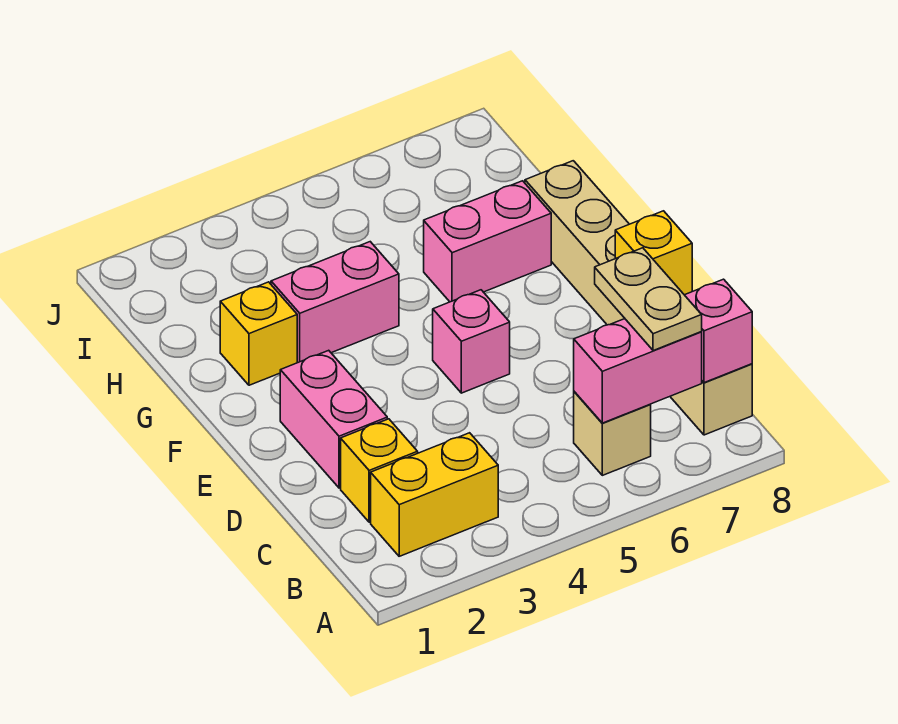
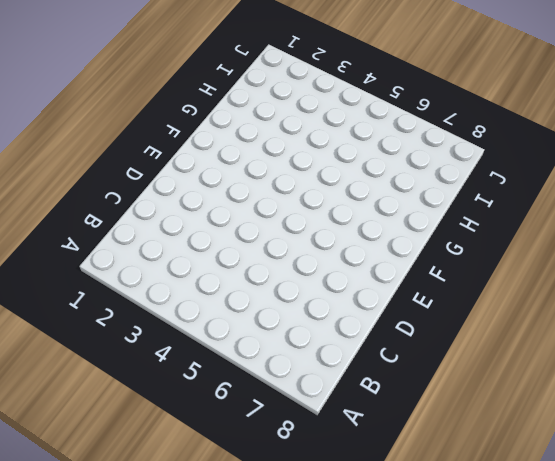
none -> yellow 1x2 brick [371,433,498,556]
none -> tan 1x1 brick [574,392,651,475]
none -> tan 1x6 brick [525,161,752,435]

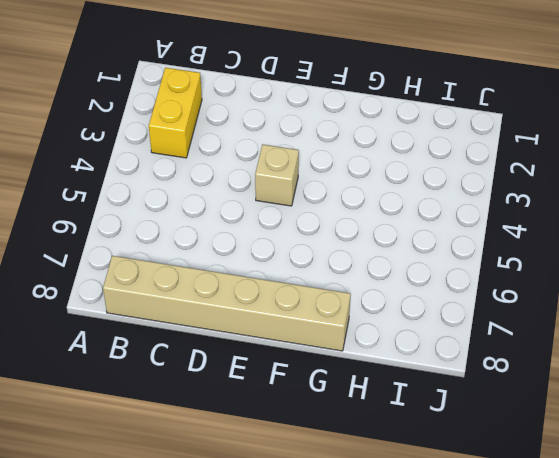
tan 1x1 brick [255,144,299,206] -> tan 1x1 brick moved to [574,392,651,475]
none -> yellow 1x1 brick [341,419,418,522]
none -> pink 1x2 brick [280,350,387,488]
none -> pink 1x1 brick [433,290,510,393]

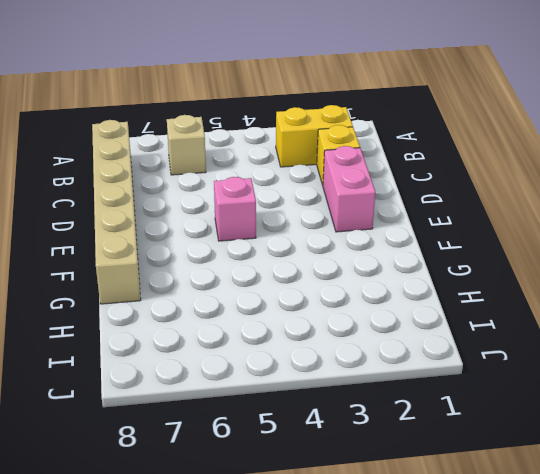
none -> yellow 1x1 brick [220,282,297,385]
none -> pink 1x2 brick [271,242,399,363]
none -> pink 1x2 brick [424,181,551,302]

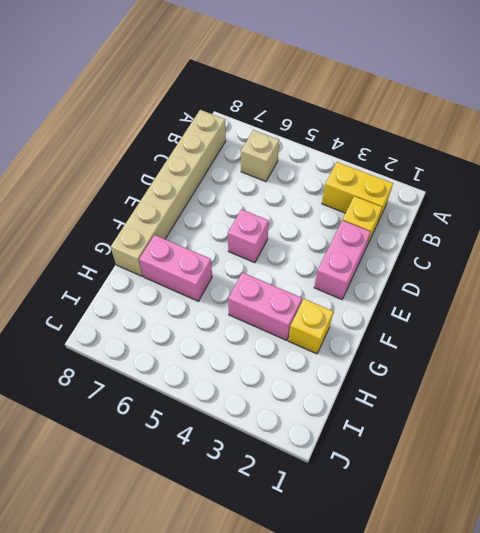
none -> pink 1x2 brick [574,319,702,423]
none -> pink 1x1 brick [685,279,752,383]
none -> yellow 1x1 brick [615,211,692,295]

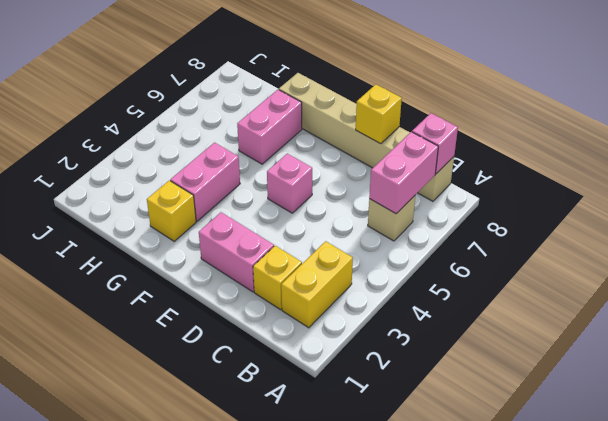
none -> tan 1x2 plate [595,248,702,351]

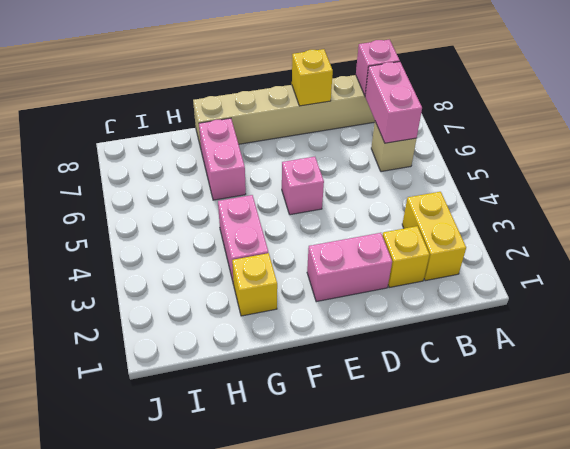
none -> tan 1x2 plate [595,248,702,351]

